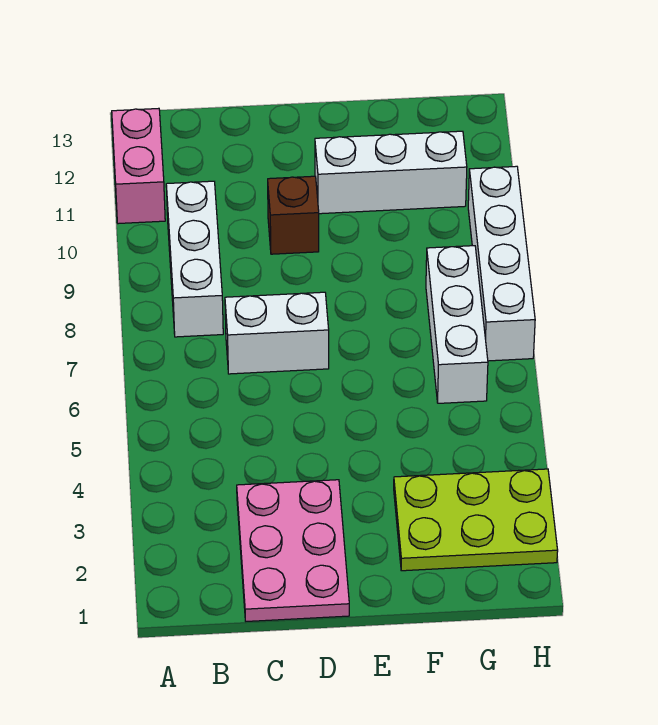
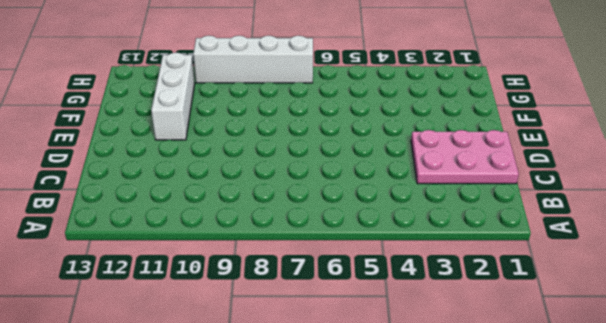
none -> pink 1x2 brick [112,108,165,224]
none -> white 1x3 brick [166,181,223,337]

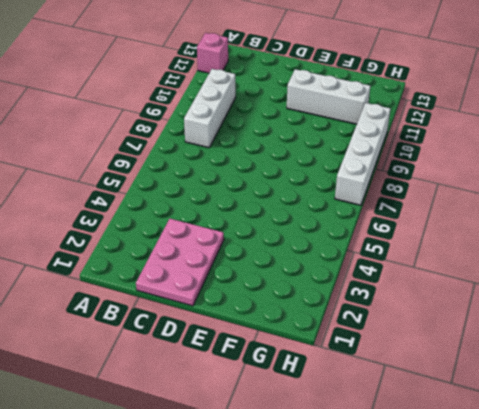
pink 1x1 brick [197,33,228,73] -> pink 1x2 brick [112,108,165,224]
none -> white 1x2 brick [225,292,329,374]
none -> brown 1x1 brick [268,176,319,254]

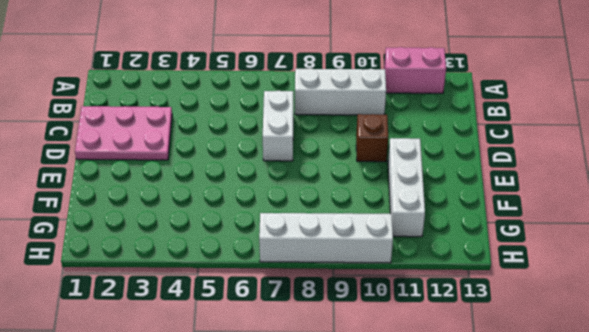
none -> lime 2x3 plate [394,469,558,571]
none -> white 1x3 brick [426,246,488,403]

